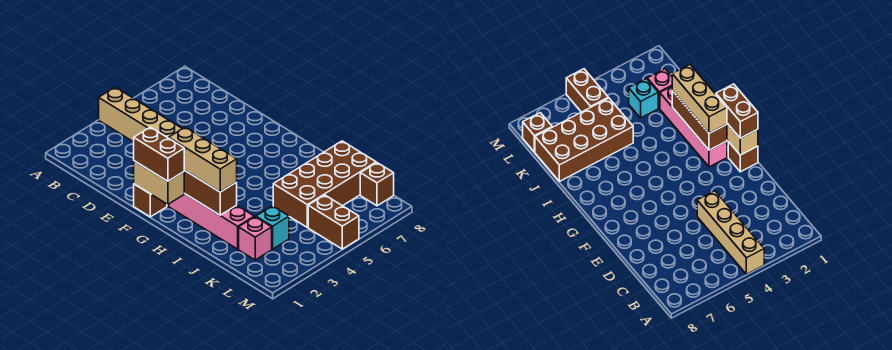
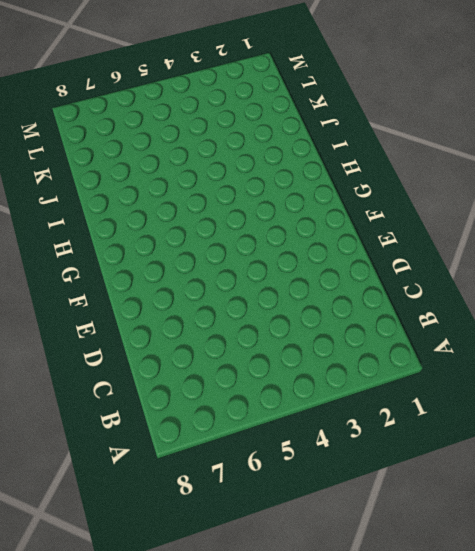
none -> tan 1x4 brick [99,87,182,142]
none -> brown 1x1 brick [134,184,167,217]
none -> pink 1x4 brick [169,194,254,249]

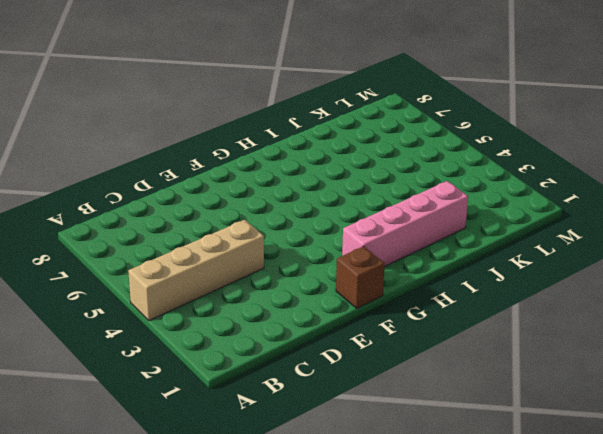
none -> brown 2x4 brick [273,141,376,227]
none -> pink 1x1 brick [239,217,272,260]
none -> cyan 1x1 brick [256,206,289,249]

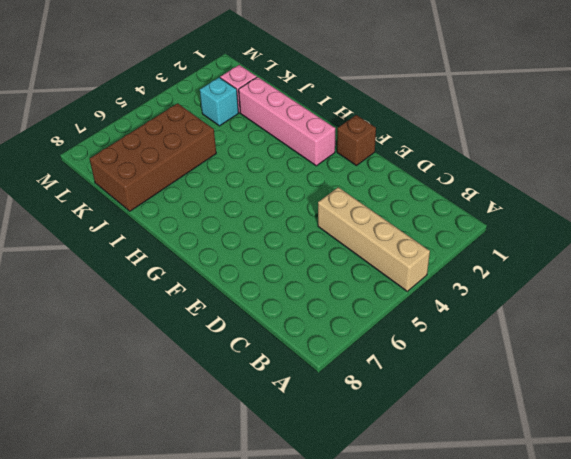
none -> brown 1x2 brick [308,195,359,249]
none -> brown 1x1 brick [360,163,394,206]
none -> tan 1x2 brick [134,161,184,204]

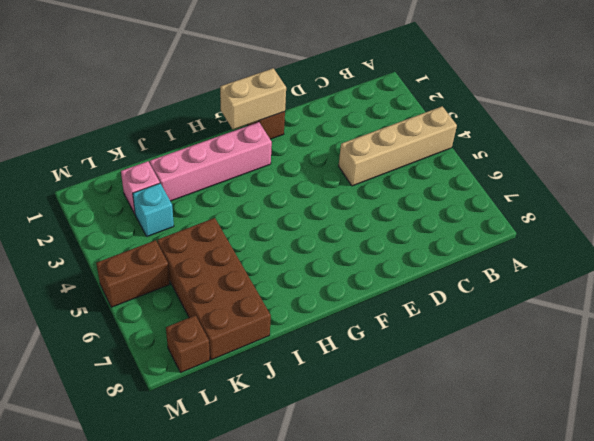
none -> brown 1x3 brick [184,170,237,215]
none -> brown 1x2 brick [134,127,184,181]
none -> tan 1x3 brick [169,127,237,192]

